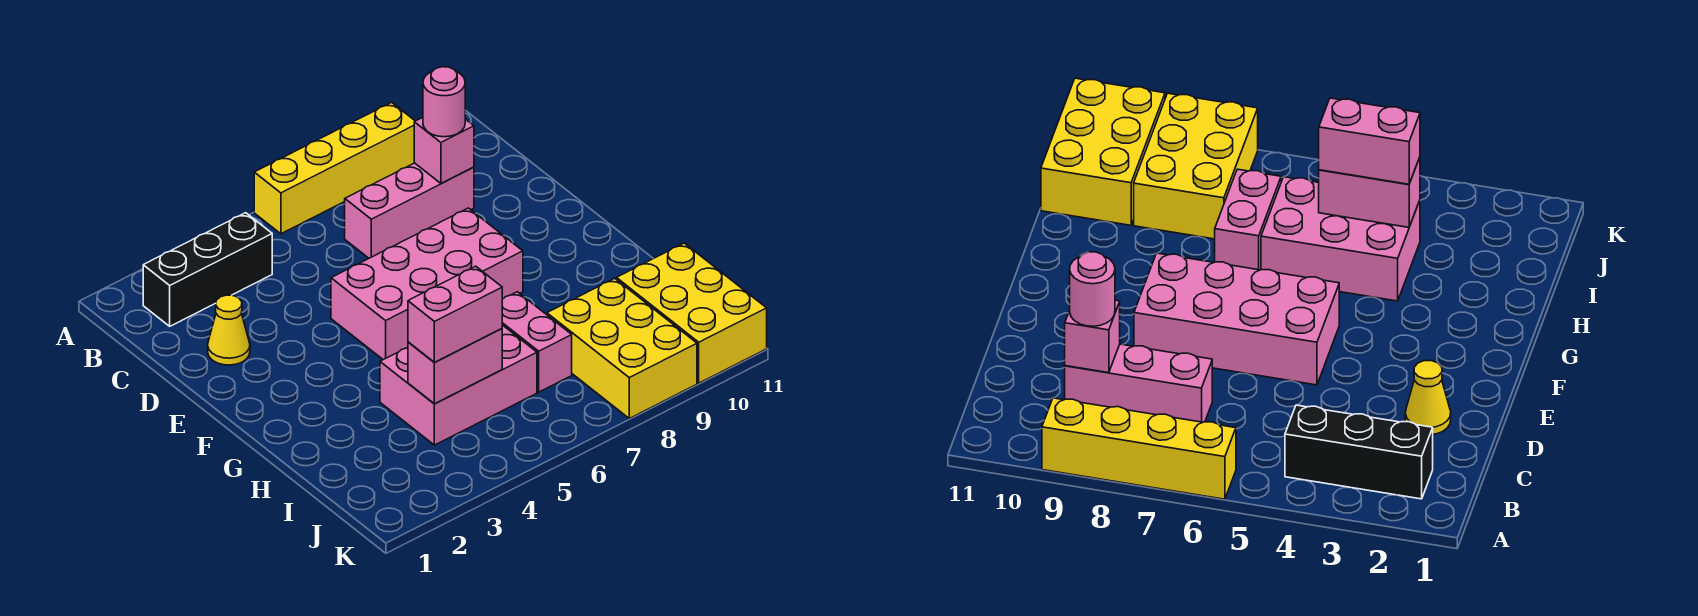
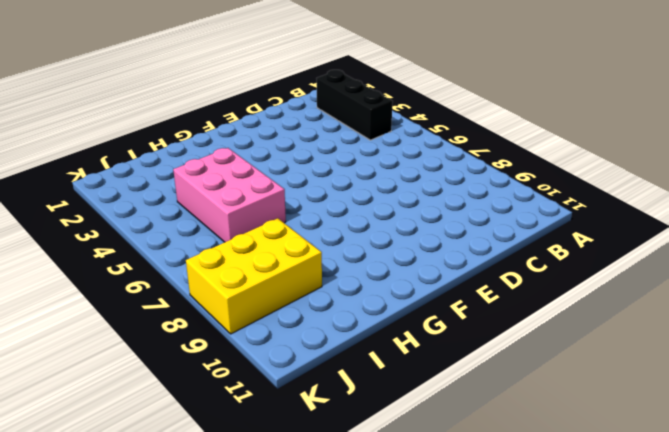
none -> yellow 1x4 brick [254,102,415,234]
none -> pink 1x3 brick [345,163,474,258]
none -> yellow 1x1 cone [208,295,250,365]

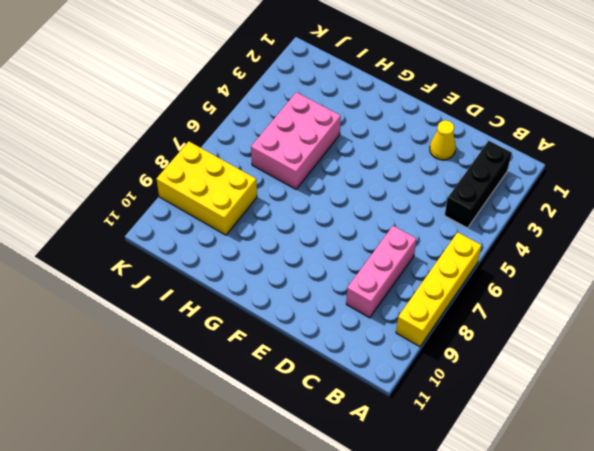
none -> pink 2x4 brick [331,208,523,360]
none -> pink 1x2 brick [502,292,572,392]
none -> yellow 2x3 brick [616,243,767,383]

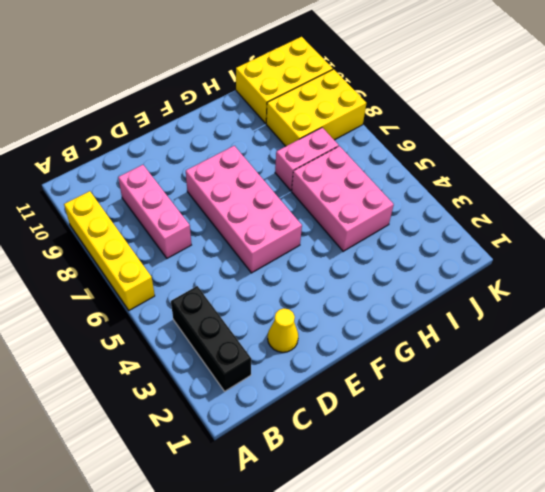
none -> pink 1x1 brick [414,118,474,183]
none -> pink 1x2 brick [408,329,502,404]
none -> pink 1x1 round brick [423,67,465,137]

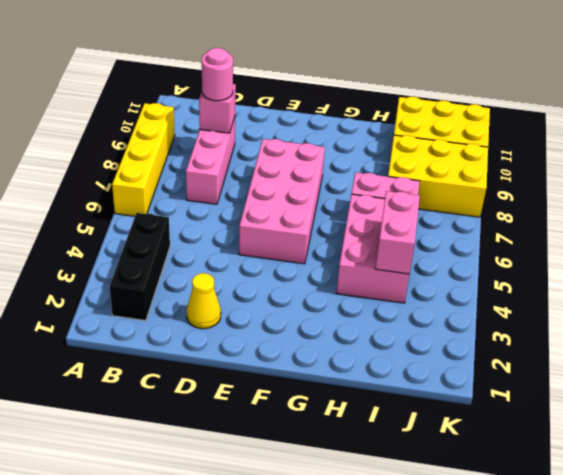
none -> pink 1x2 brick [408,266,502,363]

